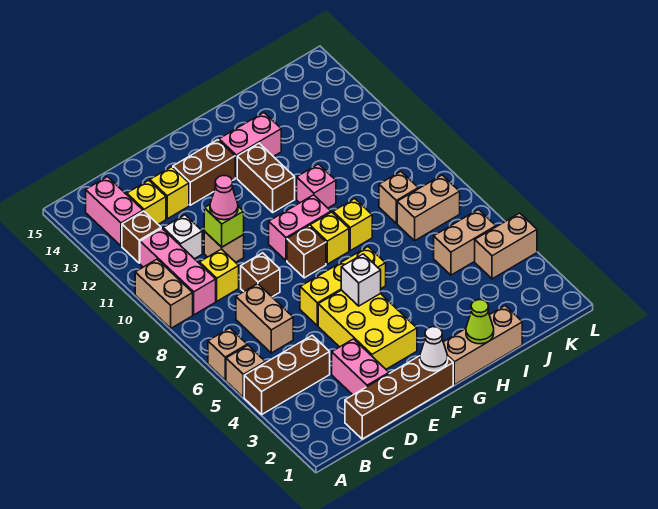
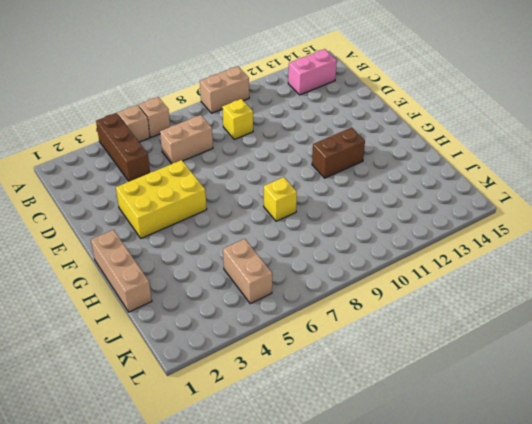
none -> pink 1x3 brick [140,228,216,315]
none -> brown 1x1 brick [122,211,161,263]
none -> brown 1x4 brick [345,356,453,439]
none -> white 1x1 brick [163,215,202,259]

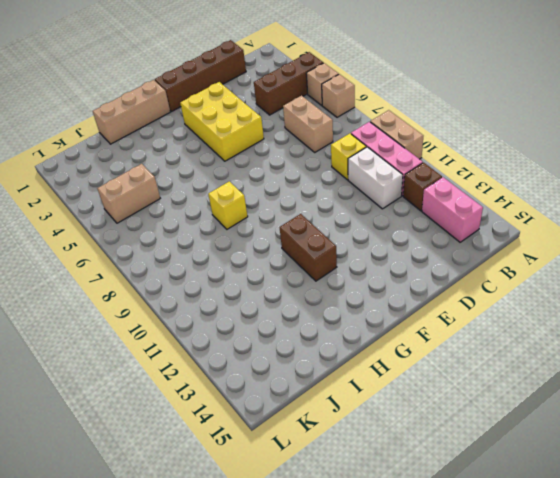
white 1x2 brick [348,147,403,209] -> white 1x1 brick [163,215,202,259]
none -> yellow 1x1 brick [127,180,166,224]
none -> pink 1x2 brick [332,339,389,395]
none -> brown 1x1 brick [241,253,280,297]
none -> tan 1x1 brick [204,231,244,262]

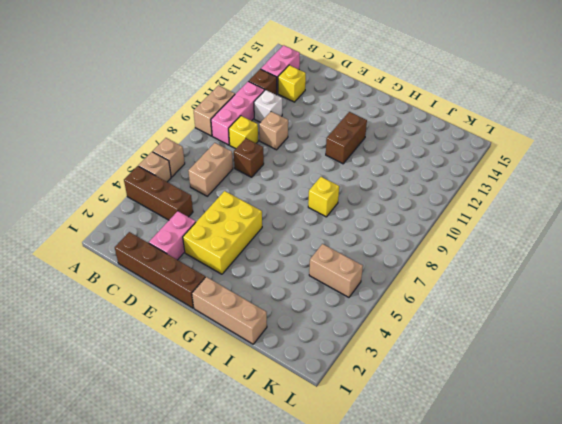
none -> yellow 1x1 brick [150,167,189,219]
none -> yellow 1x3 brick [300,247,386,326]
none -> brown 1x2 brick [173,140,235,205]
none -> brown 1x1 brick [287,226,326,278]

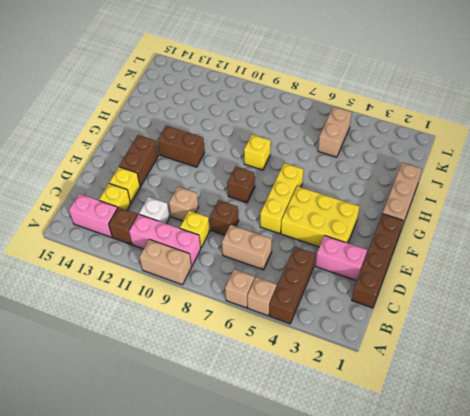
none -> pink 1x2 brick [269,195,331,261]
none -> yellow 1x1 brick [310,212,349,264]
none -> pink 1x2 brick [219,113,281,178]
none -> pink 1x1 brick [297,164,336,208]

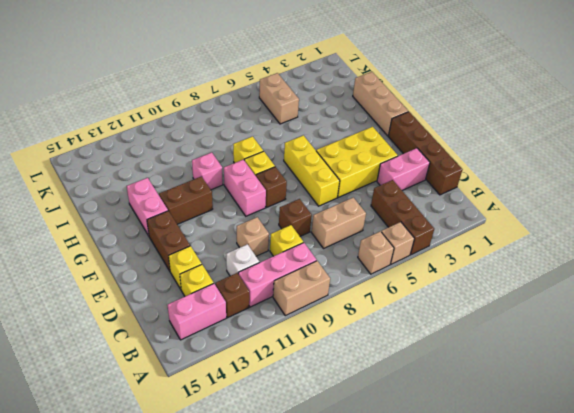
none -> tan 1x2 brick [397,175,460,241]
none -> tan 1x1 brick [379,172,418,223]
none -> tan 1x2 brick [475,213,537,279]
none -> lime 1x1 brick [204,205,244,247]

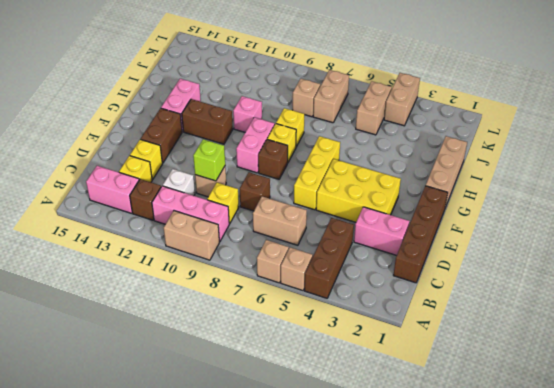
none -> white 1x1 cone [420,327,448,371]
none -> white 1x1 brick [341,254,381,306]
none -> lime 1x1 cone [466,300,494,344]
none -> pink 1x1 cone [210,176,238,220]

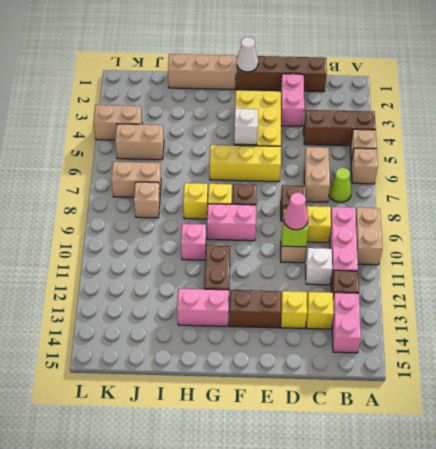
lime 1x1 cone [329,168,352,202] -> lime 1x1 cone moved to [466,300,494,344]

